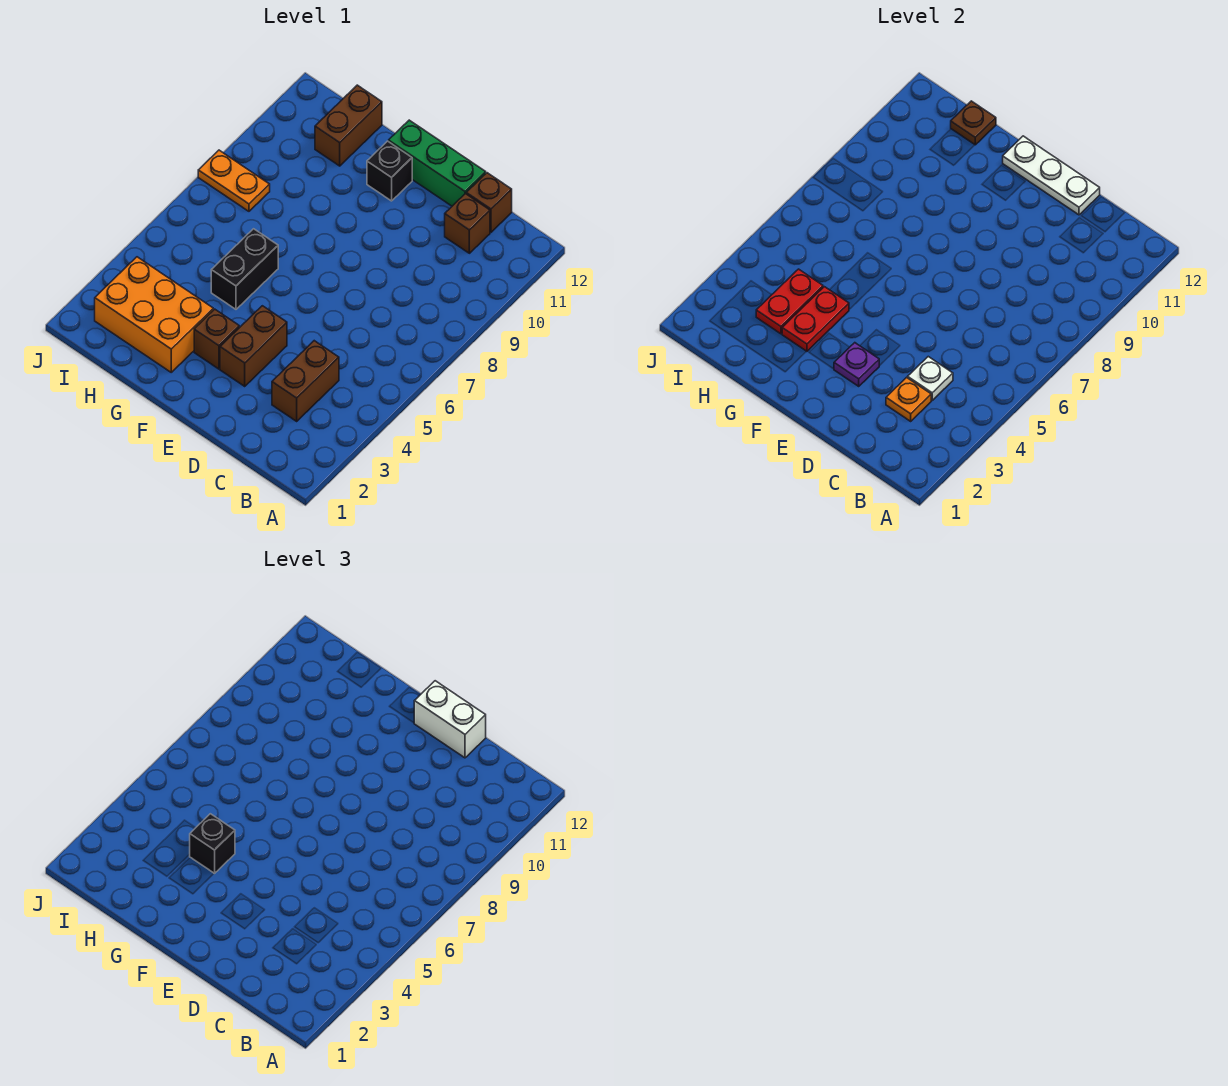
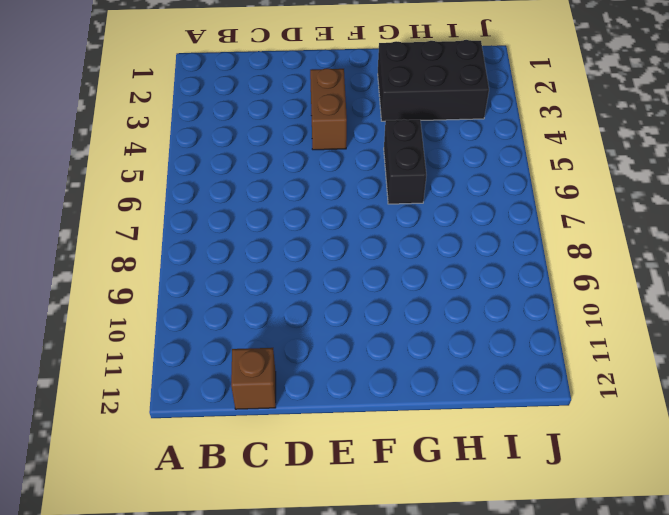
black 2x3 brick [378,40,489,121] -> orange 2x3 brick [95,257,213,372]
none -> brown 1x2 brick [272,341,339,421]
none -> brown 1x1 brick [445,194,490,253]
none -> green 1x3 brick [389,120,486,206]

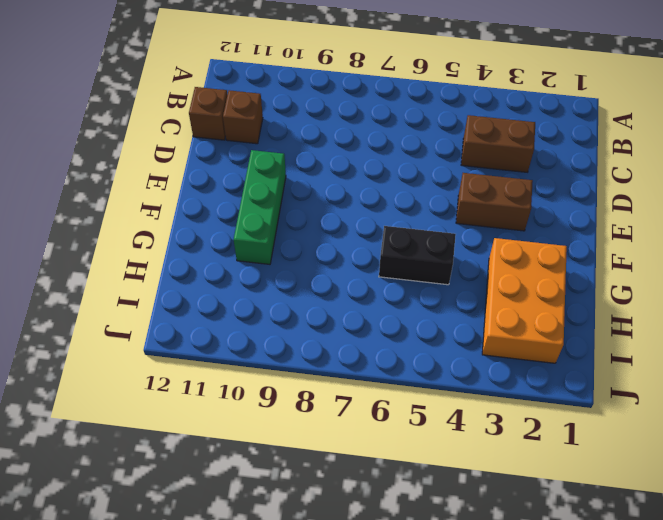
green 1x3 brick [234,150,286,264] -> green 1x3 brick moved to [389,120,486,206]
none -> brown 1x1 brick [194,309,239,369]
none -> black 1x1 brick [367,141,412,201]
none -> brown 1x2 brick [315,85,382,166]

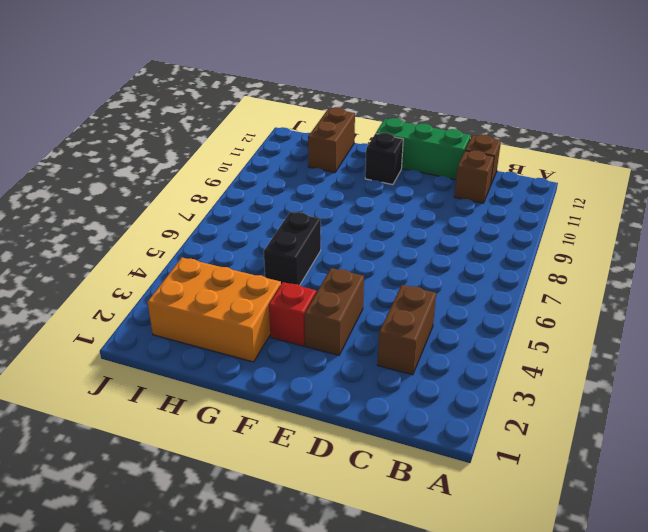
red 1x1 brick [269,282,316,346] -> brown 1x1 brick [194,309,239,369]
none -> orange 1x2 plate [198,150,270,211]
none -> orange 1x1 plate [886,378,931,421]
none -> white 1x1 plate [908,357,953,400]

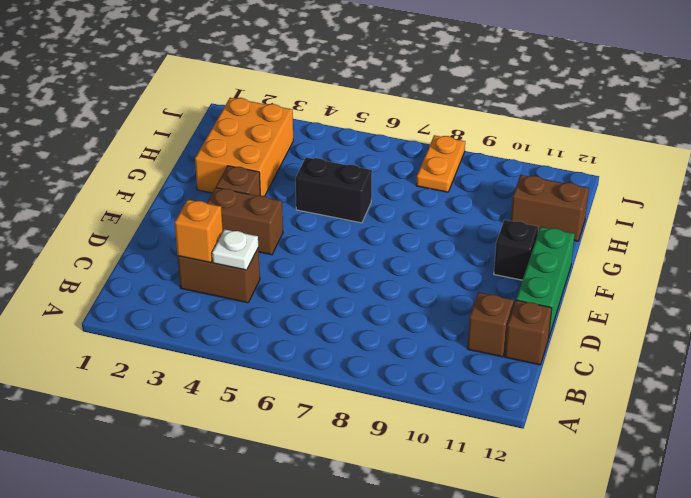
orange 1x1 brick [175,200,223,263] -> orange 1x1 plate [886,378,931,421]
none -> white 1x3 plate [1003,136,1100,215]
none -> purple 1x1 plate [834,343,879,386]
none -> red 1x2 plate [782,287,849,351]

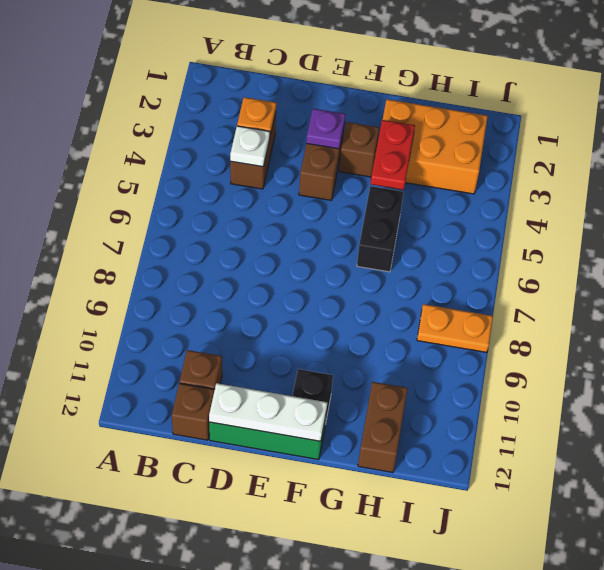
none -> red 1x2 plate [756,269,823,334]
none -> brown 1x1 plate [951,101,996,145]
none -> white 1x2 brick [414,681,486,758]

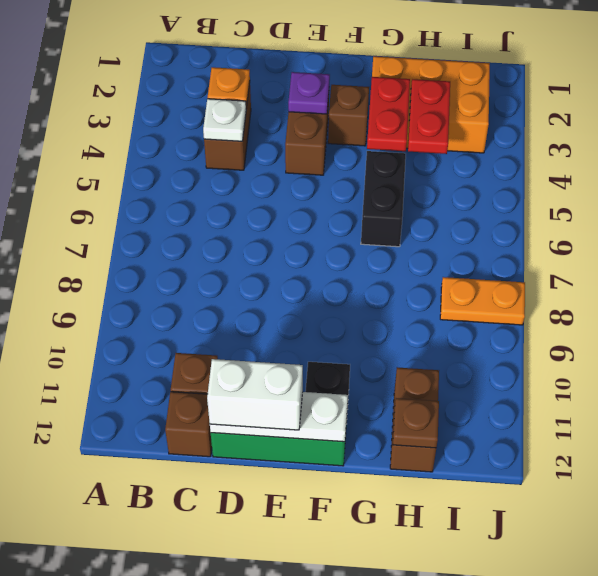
none -> black 1x1 brick [189,814,235,874]

